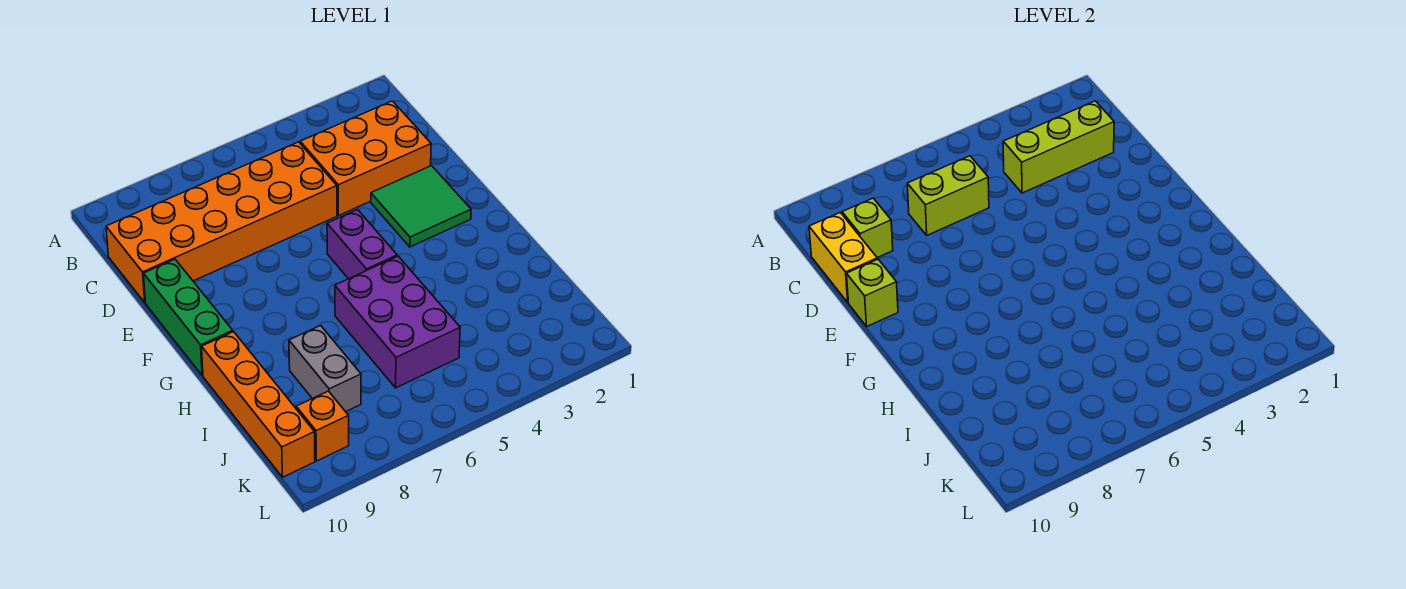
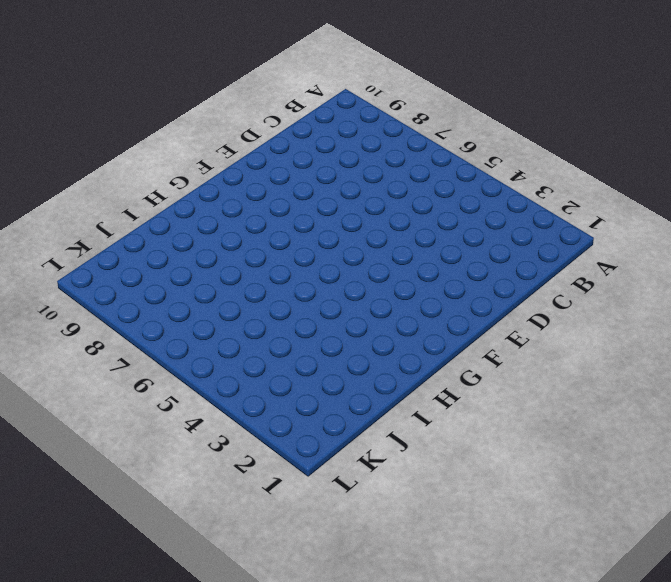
none -> orange 2x3 brick [300,101,431,216]
none -> orange 2x6 brick [106,142,337,302]
none -> green 2x2 tile [371,166,471,247]

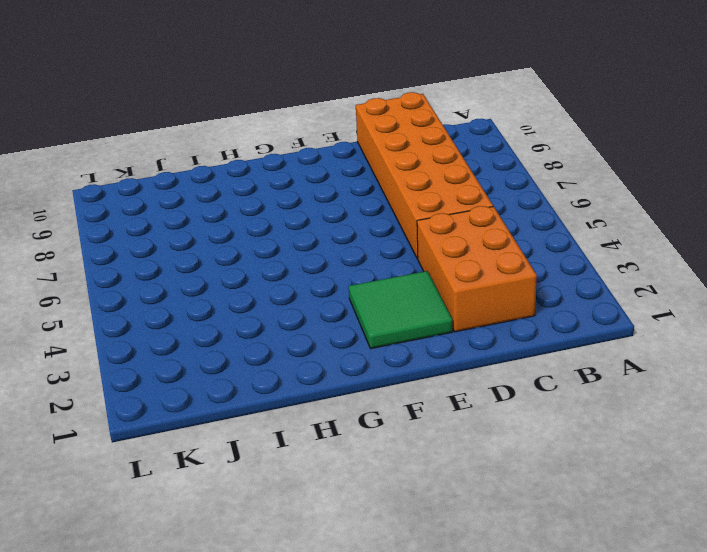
none -> green 1x3 brick [144,259,233,376]
none -> purple 1x2 brick [327,210,397,279]
none -> purple 2x3 brick [335,256,460,388]

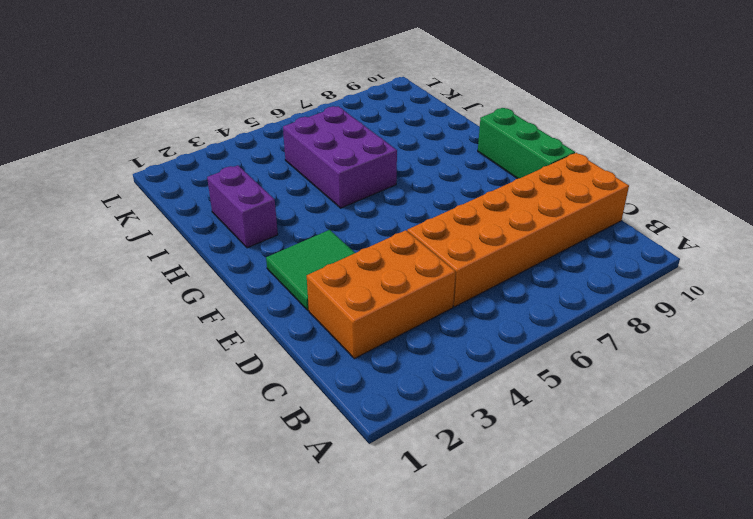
purple 1x2 brick [207,165,278,248] -> purple 1x2 brick moved to [327,210,397,279]
none -> orange 1x4 brick [202,332,315,477]
none -> grey 1x2 brick [289,326,361,412]
none -> orange 1x1 brick [296,391,349,461]

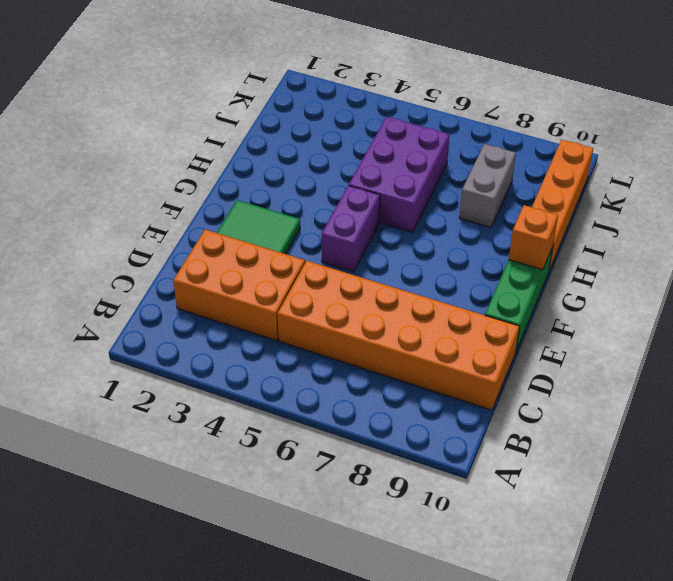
orange 1x1 brick [509,205,558,270] -> orange 1x1 brick moved to [296,391,349,461]
none -> lime 1x3 brick [1003,101,1114,193]
none -> lime 1x2 brick [907,156,989,235]
none -> lime 1x1 brick [842,198,893,258]

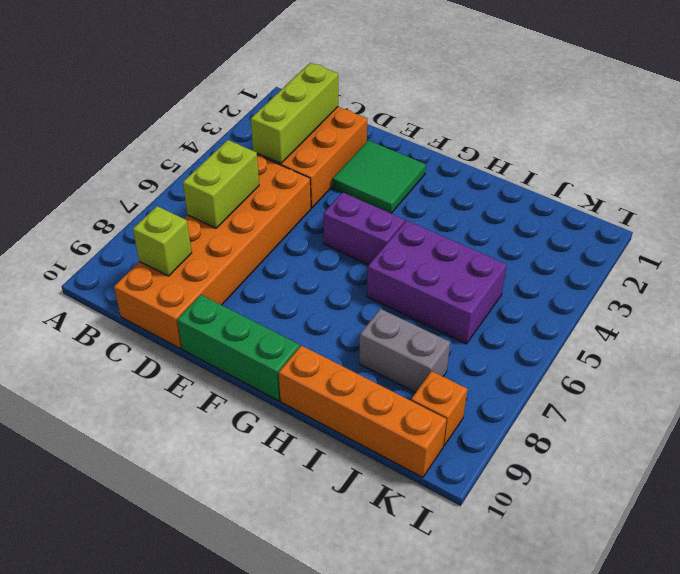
none -> yellow 1x2 brick [809,212,877,302]
none -> lime 1x1 brick [847,259,898,326]

